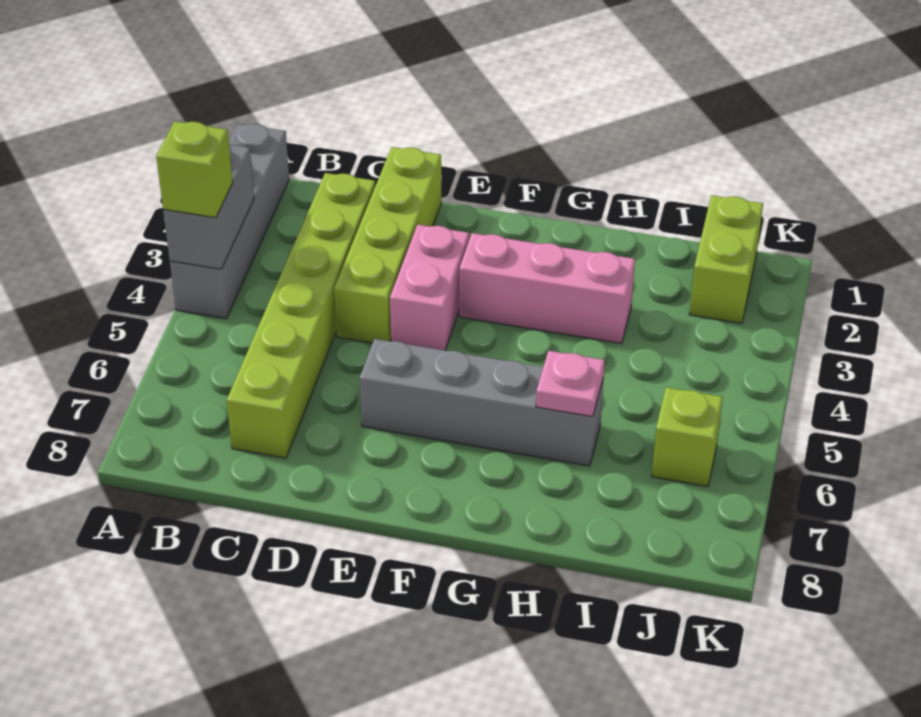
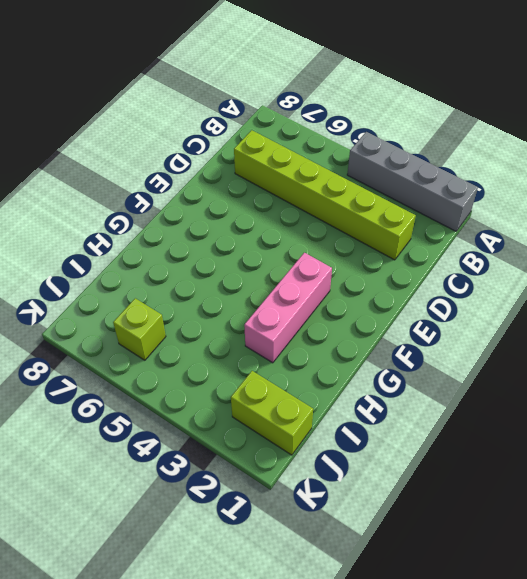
none -> lime 1x4 brick [334,147,442,343]
none -> pink 1x2 brick [390,225,469,350]

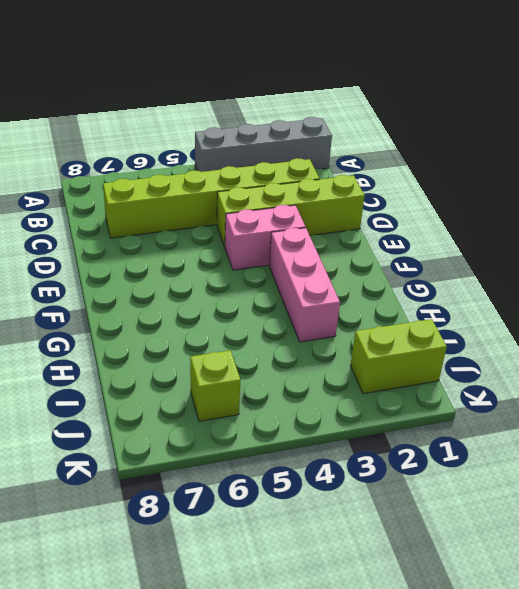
none -> grey 1x4 brick [360,339,603,466]
none -> grey 1x2 brick [163,144,254,269]

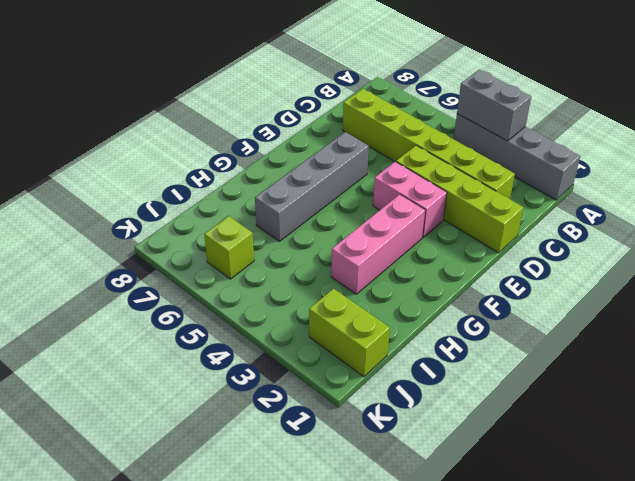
none -> pink 1x1 plate [536,351,605,417]
none -> lime 1x1 brick [156,121,233,218]

